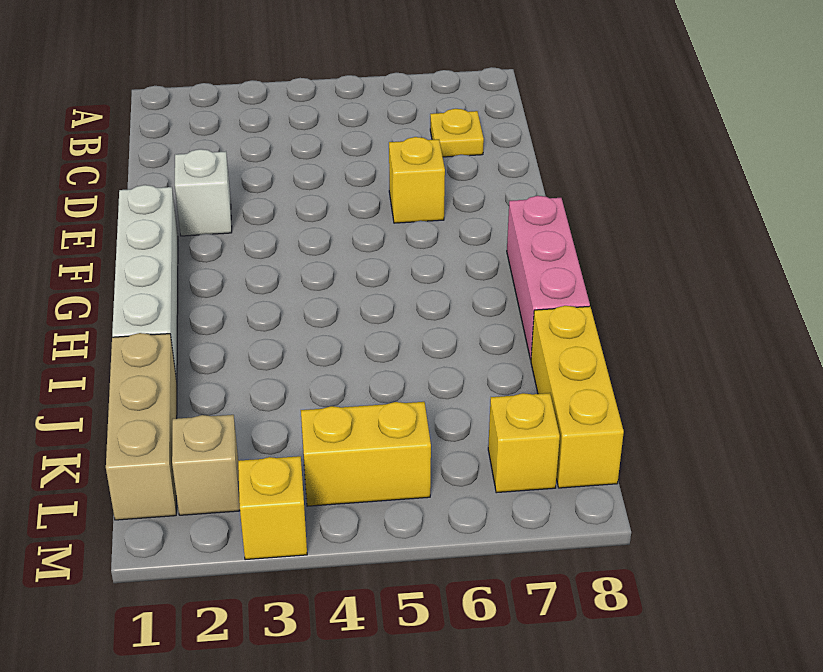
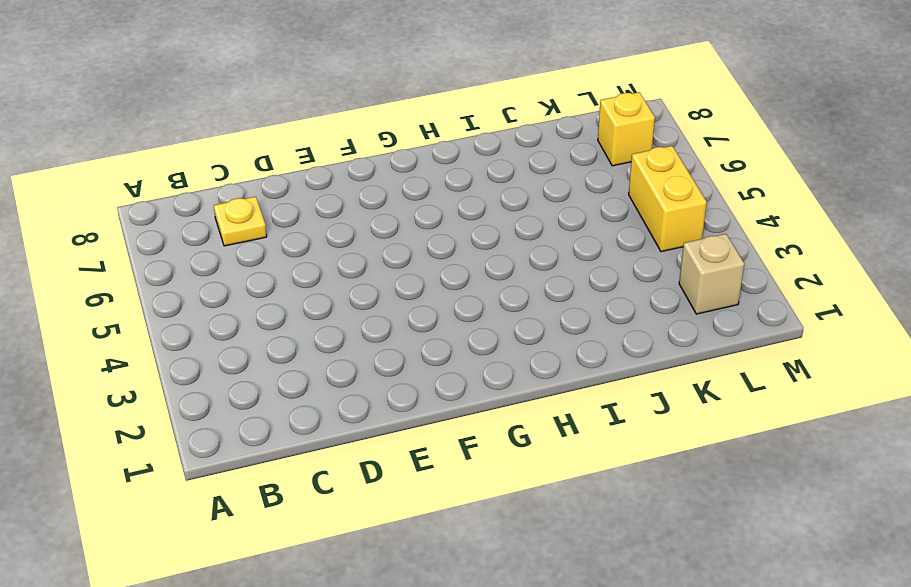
none -> white 1x1 brick [175,149,232,236]
none -> yellow 1x1 brick [389,137,445,223]

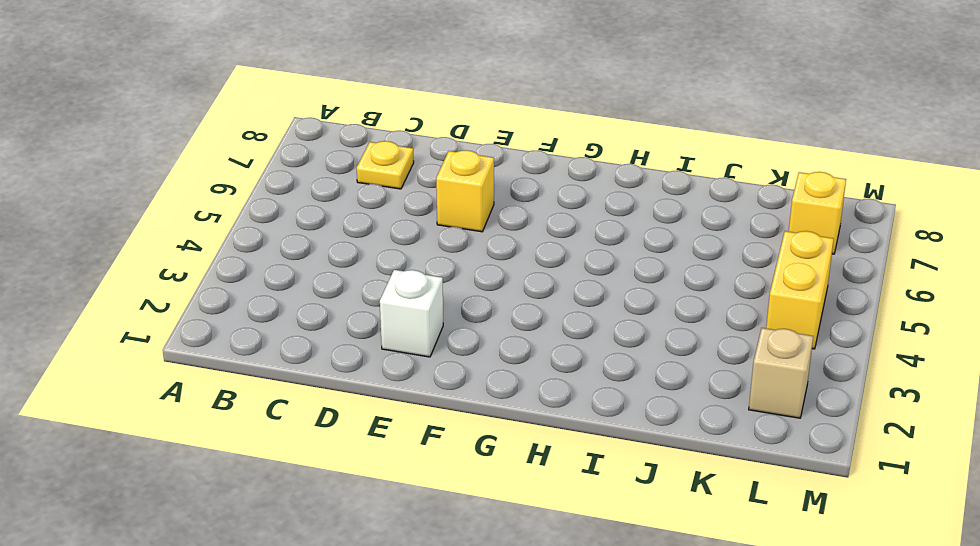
none -> white 1x4 brick [112,185,178,381]
none -> pink 1x3 brick [507,196,590,360]

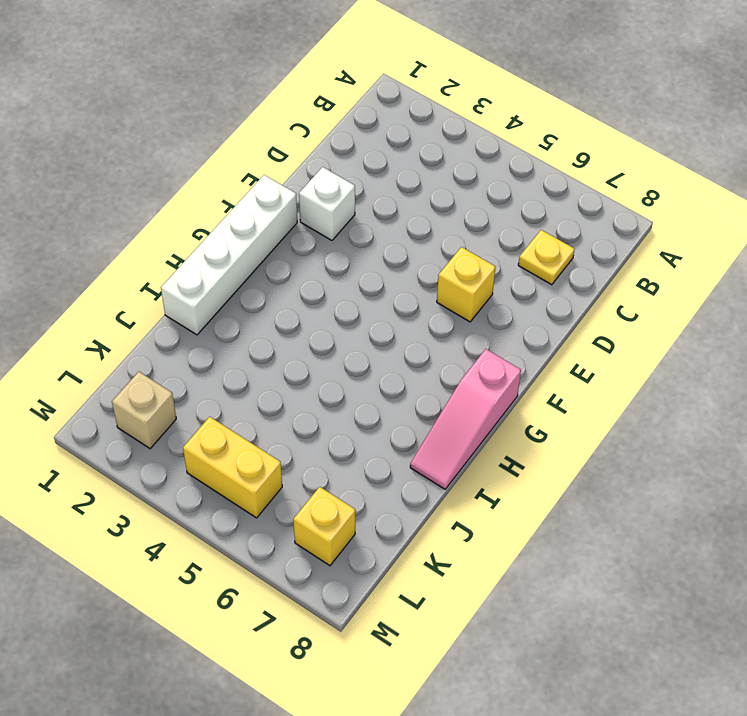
pink 1x3 slope [410,349,521,489] -> pink 1x3 brick [507,196,590,360]
none -> tan 1x3 brick [106,333,177,520]
none -> yellow 1x3 brick [531,306,624,488]

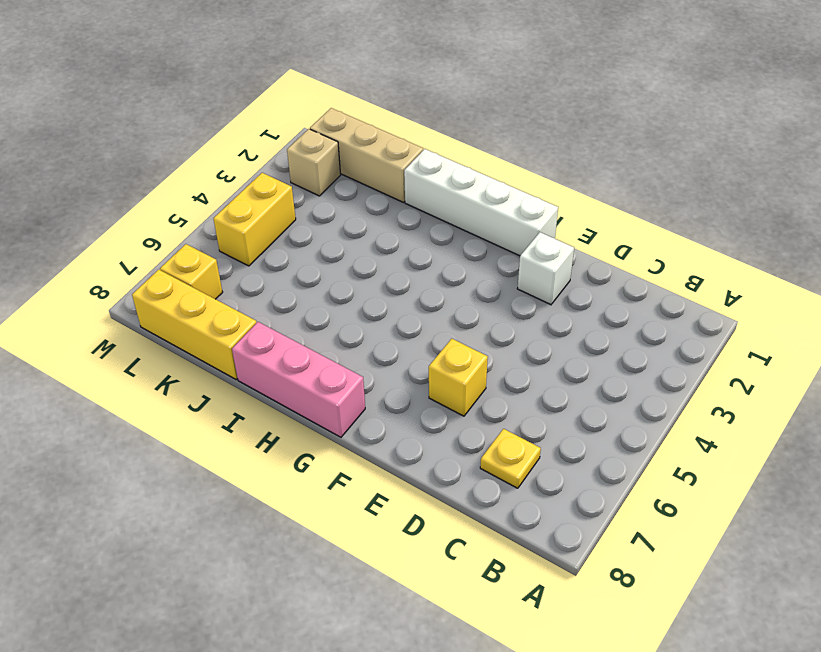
none -> yellow 1x1 brick [238,456,307,560]

